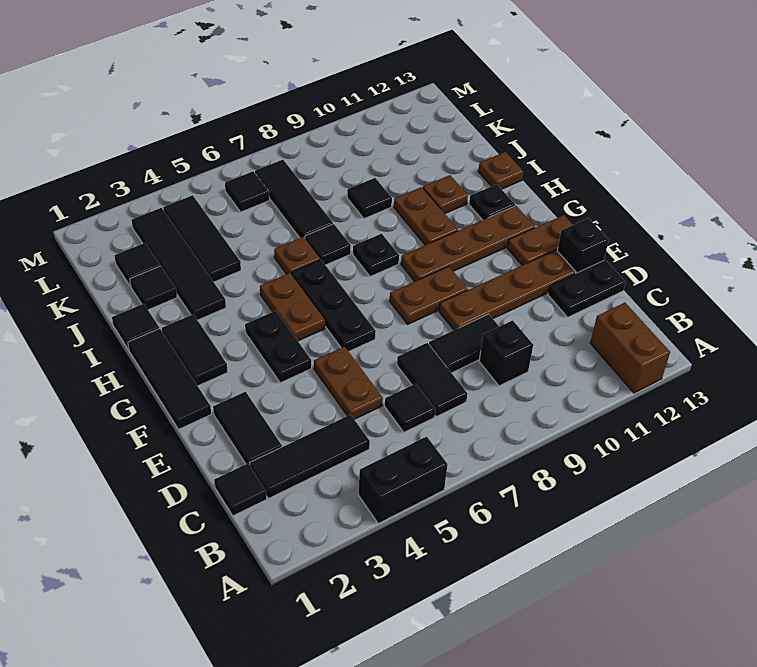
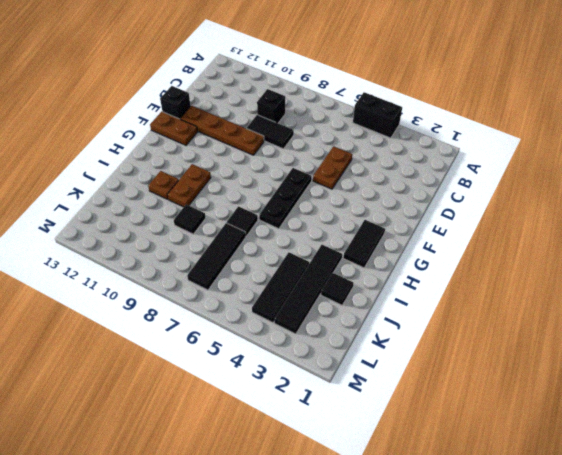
none -> brown 1x2 brick [590,303,670,393]
none -> black 1x1 tile [214,464,267,516]
none -> black 1x3 tile [250,415,370,498]
none -> black 1x1 tile [385,384,436,432]

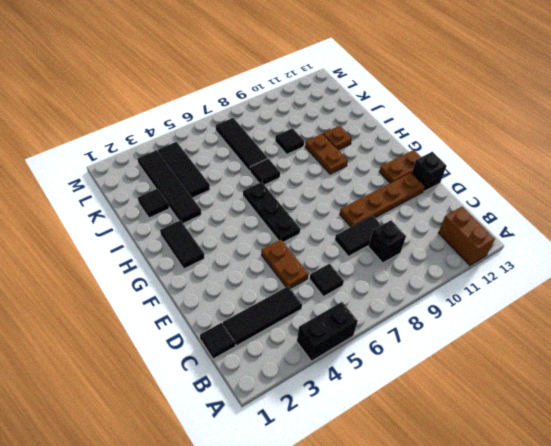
none -> black 1x2 tile [397,343,467,416]
none -> black 1x2 tile [213,392,282,466]
none -> black 1x2 plate [548,260,626,317]
none -> black 1x3 tile [128,329,211,429]

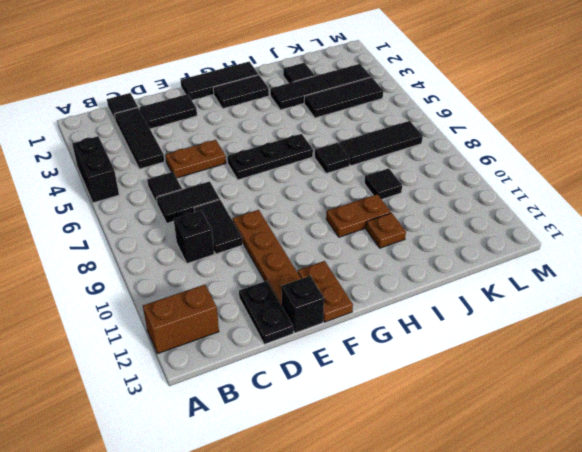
none -> black 1x2 plate [245,311,311,383]
none -> brown 1x2 plate [390,266,468,324]
none -> brown 1x2 plate [260,273,325,341]
none -> brown 1x4 plate [401,206,535,281]

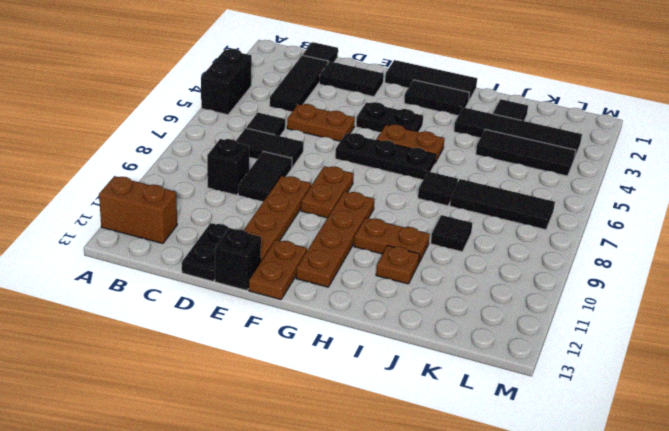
none -> black 1x1 plate [353,234,399,277]
none -> black 1x1 plate [469,184,515,220]
none -> black 1x1 tile [112,304,159,350]
none -> brown 1x1 plate [274,237,320,275]

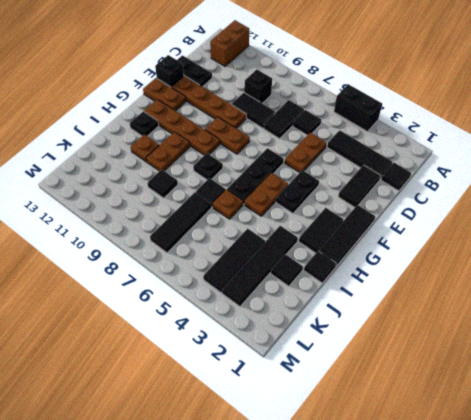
none -> brown 1x1 plate [478,152,524,189]
none -> black 1x1 tile [114,243,160,287]
none -> black 1x1 tile [225,171,269,212]

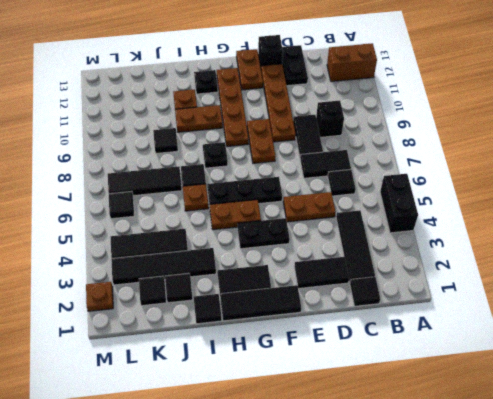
brown 1x1 plate [86,282,113,311] -> brown 1x1 plate moved to [478,152,524,189]

